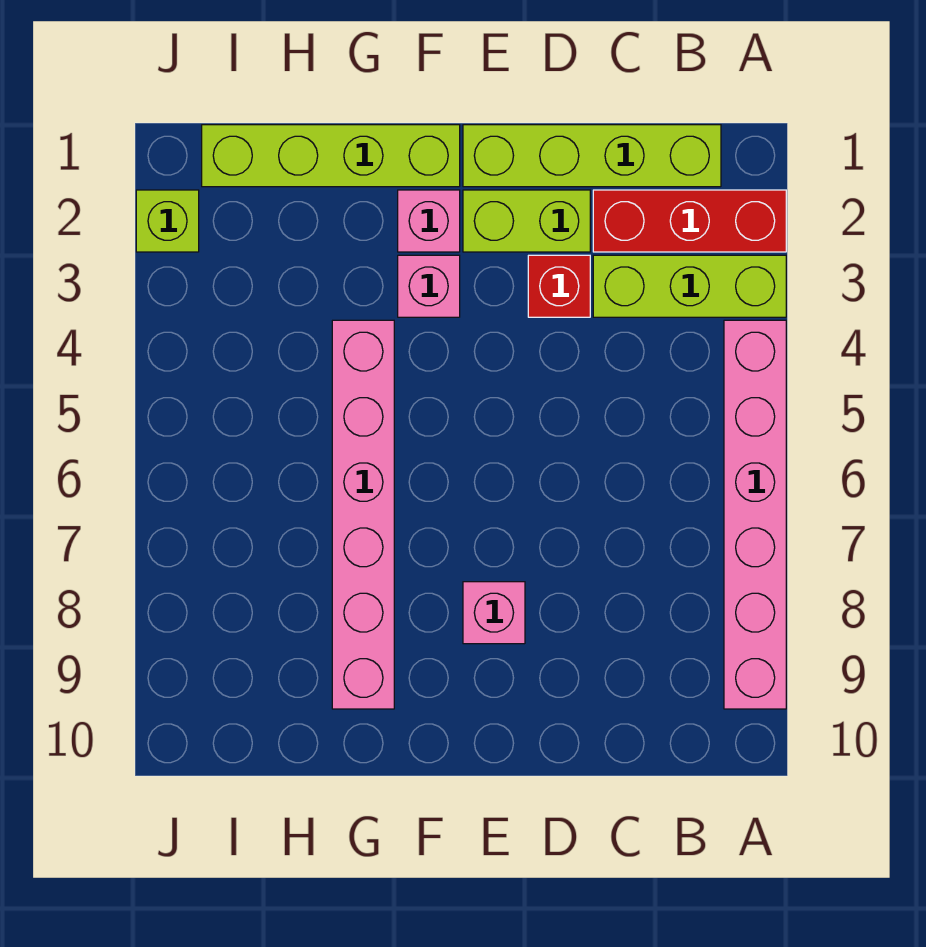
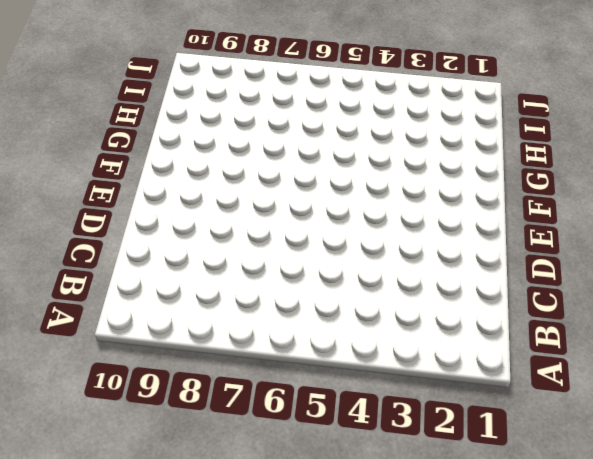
none -> red 1x3 brick [593,190,786,252]
none -> lime 1x3 brick [593,255,786,317]
none -> pink 1x6 brick [724,320,786,709]

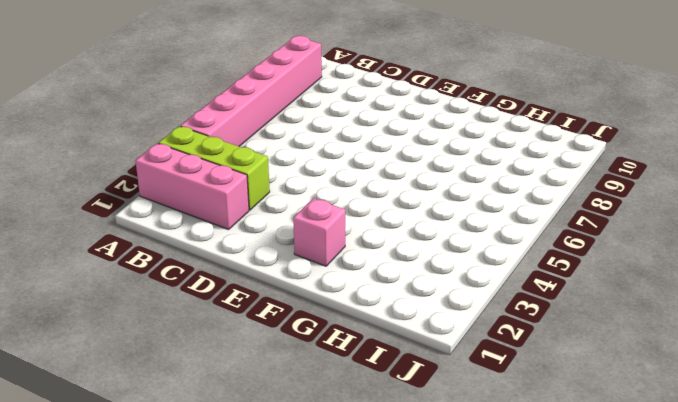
pink 1x3 brick [135,143,249,230] -> red 1x3 brick [593,190,786,252]
none -> lime 1x4 brick [463,125,721,187]
none -> lime 1x2 brick [463,190,590,252]
none -> red 1x1 brick [528,255,590,317]

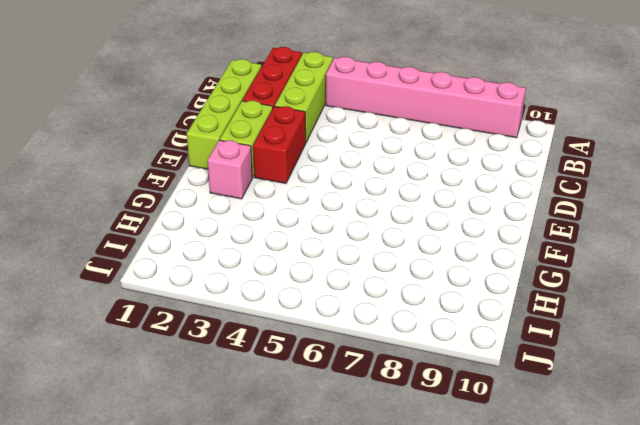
red 1x2 brick [253,106,306,184] -> red 1x1 brick [528,255,590,317]
none -> pink 1x1 brick [463,582,525,644]
none -> lime 1x4 brick [202,125,460,187]
none -> pink 1x1 brick [398,255,460,317]

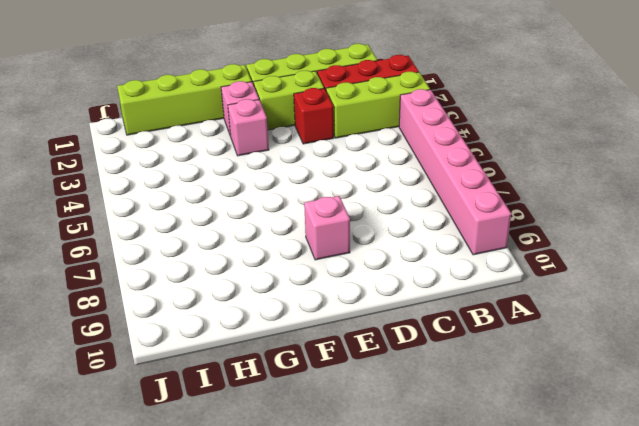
none -> pink 1x6 brick [332,320,394,709]
none -> lime 1x1 brick [136,190,199,252]

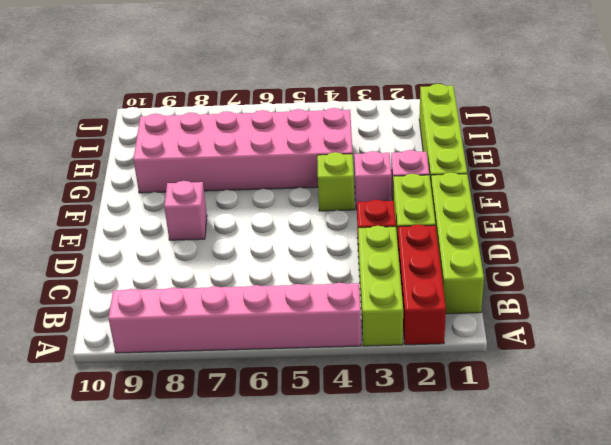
lime 1x1 brick [317,152,354,211] -> lime 1x1 brick moved to [136,190,199,252]
pink 2x6 brick [134,108,353,193] -> pink 1x6 brick [332,320,394,709]

